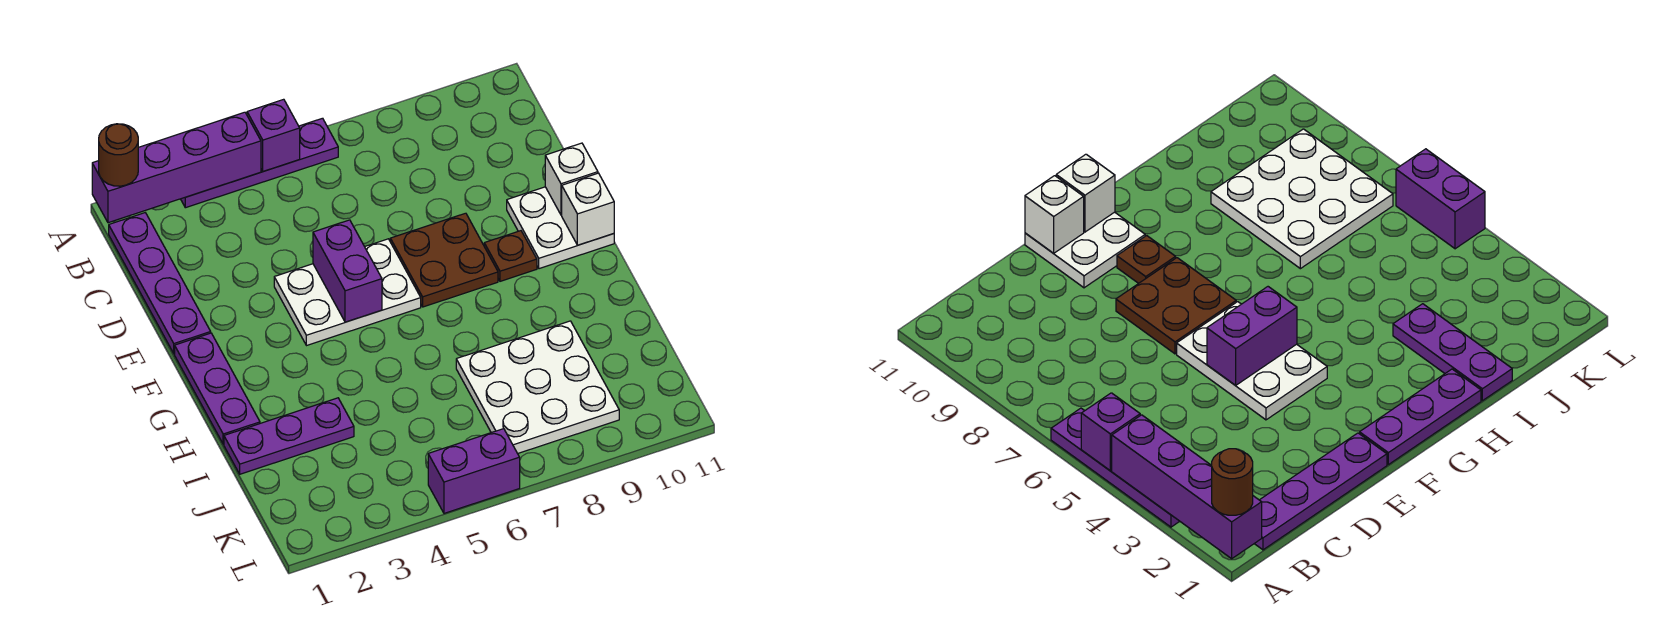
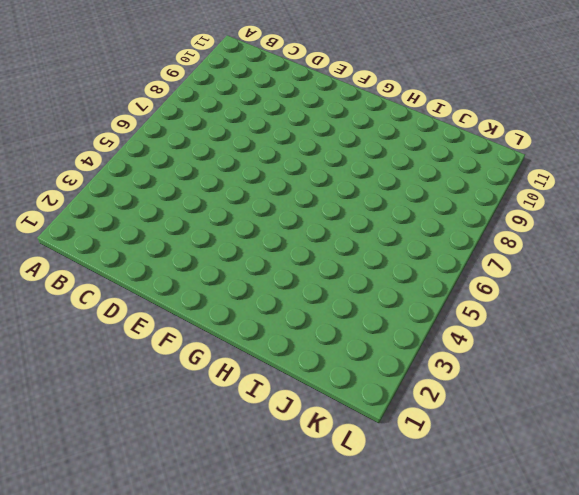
none -> purple 1x4 plate [181,118,338,208]
none -> purple 1x4 plate [109,213,211,354]
none -> white 2x3 plate [274,239,421,346]

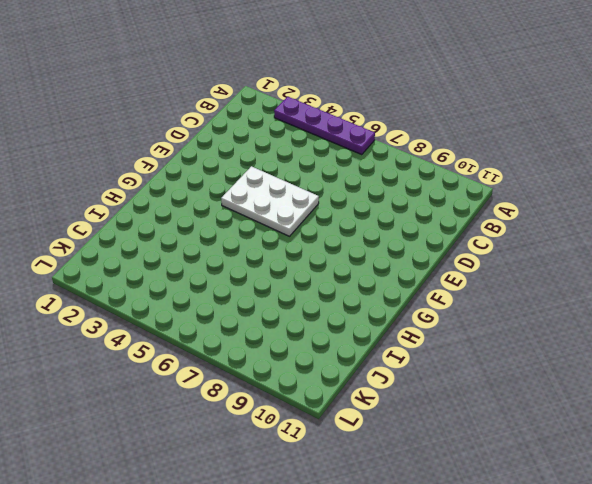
none -> purple 1x4 plate [109,213,211,354]
none -> brown 2x2 plate [390,213,498,307]
none -> white 2x2 plate [507,187,614,269]

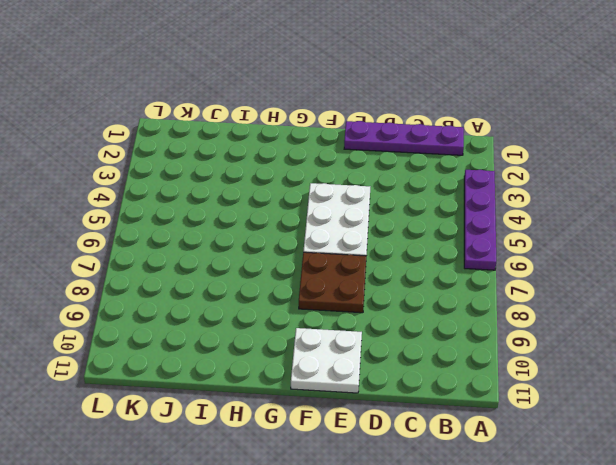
none -> purple 1x3 plate [175,333,260,444]
none -> brown 1x1 plate [484,231,537,281]
none -> purple 1x3 plate [224,398,354,474]

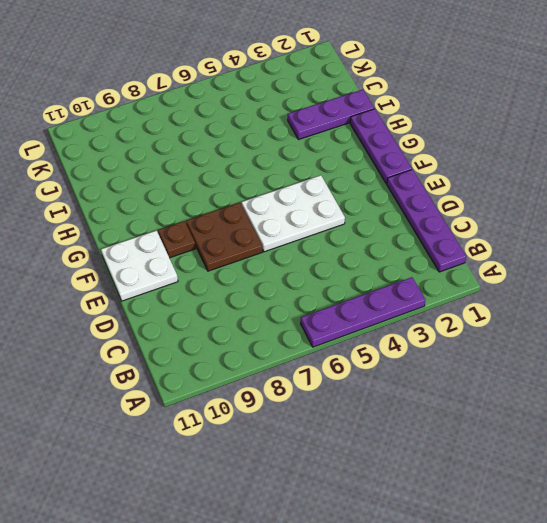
none -> white 3x3 plate [456,321,619,454]
none -> purple 1x2 brick [428,429,520,513]
none -> purple 1x4 brick [92,112,261,223]

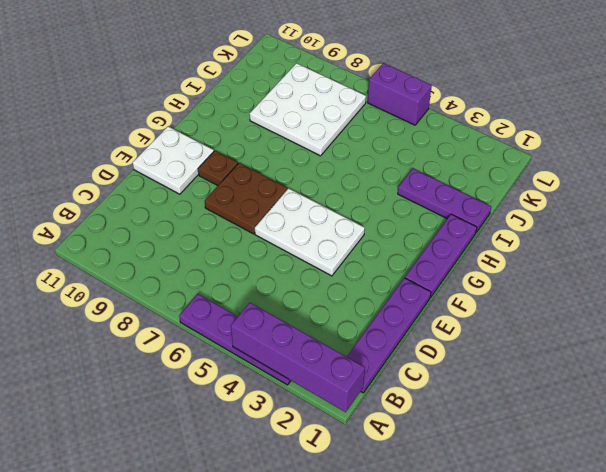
none -> purple 1x1 brick [247,99,300,171]
none -> purple 1x2 brick [313,220,382,322]
none -> white 1x1 brick [545,143,598,215]

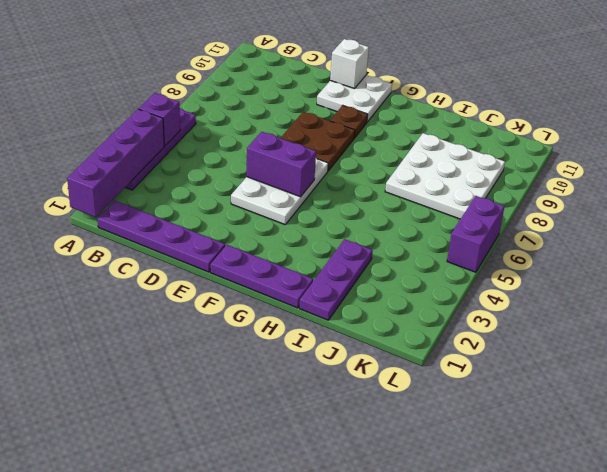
none -> white 1x1 brick [562,173,614,245]
none -> brown 1x1 round brick [99,124,138,186]

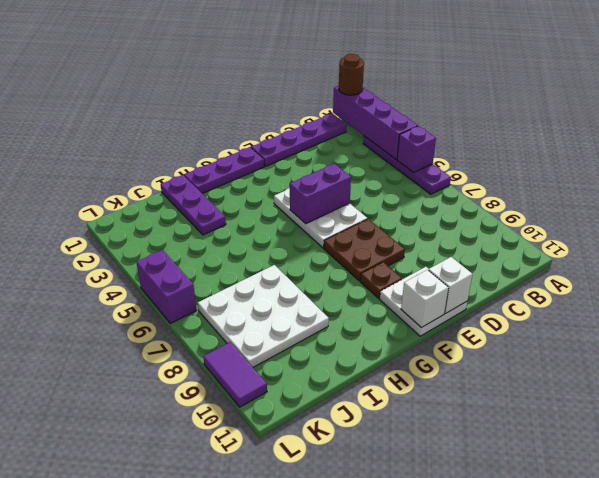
purple 1x2 tile [203,342,267,407] -> none

